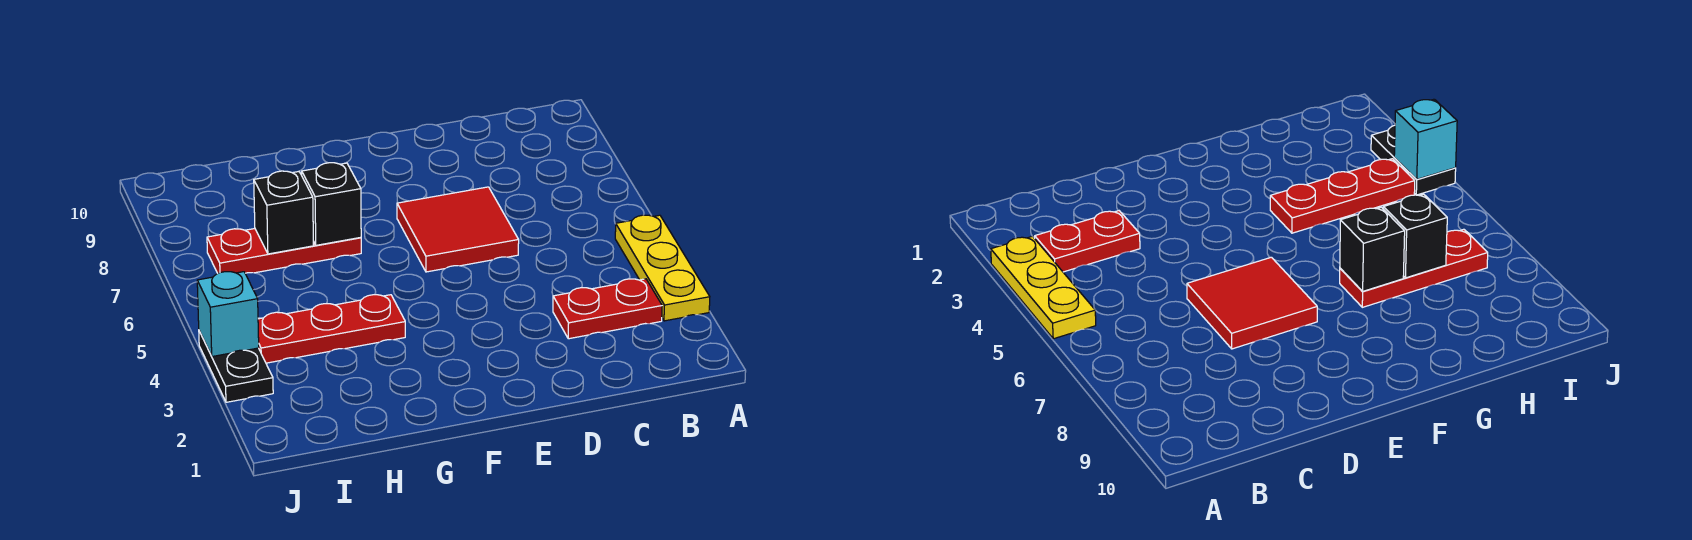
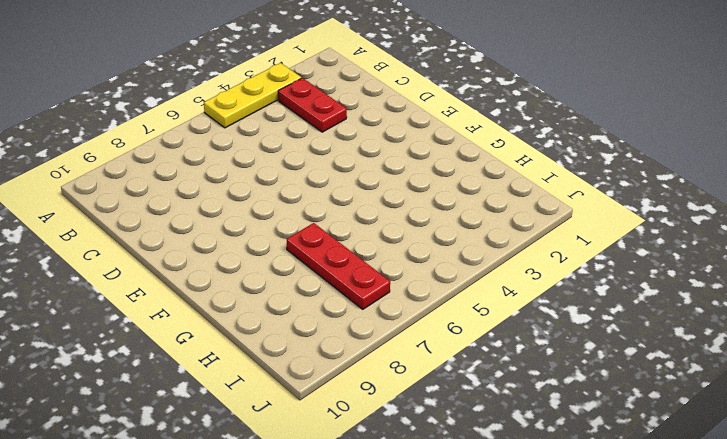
none -> red 2x2 tile [397,187,519,272]
none -> red 1x3 plate [258,295,405,363]

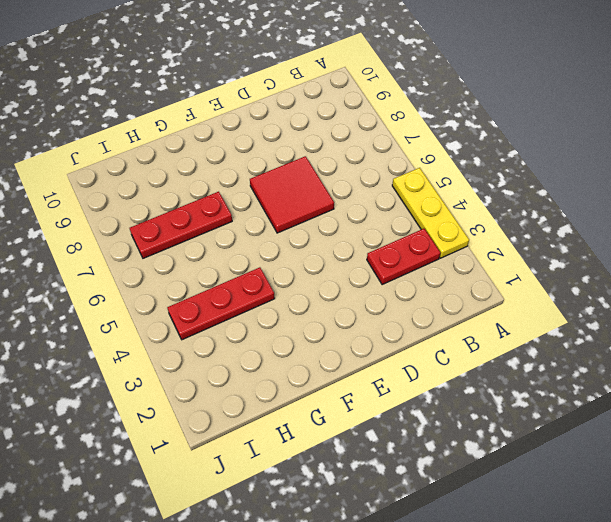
none -> black 1x2 plate [199,331,273,402]
none -> black 1x1 brick [302,163,361,245]

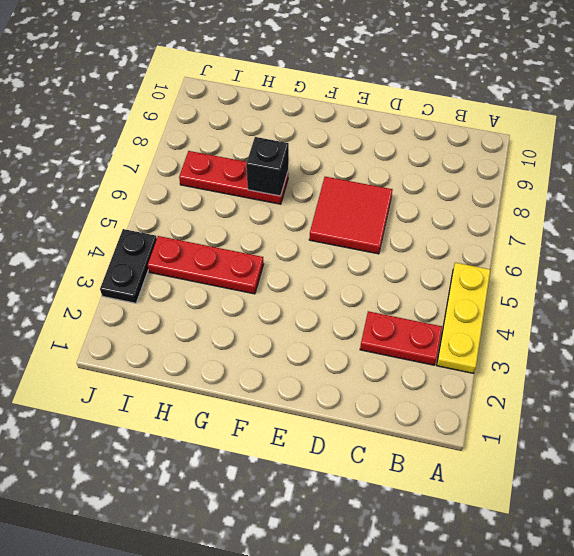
none -> black 1x1 brick [254,171,314,254]
none -> cyan 1x1 brick [197,272,259,357]

